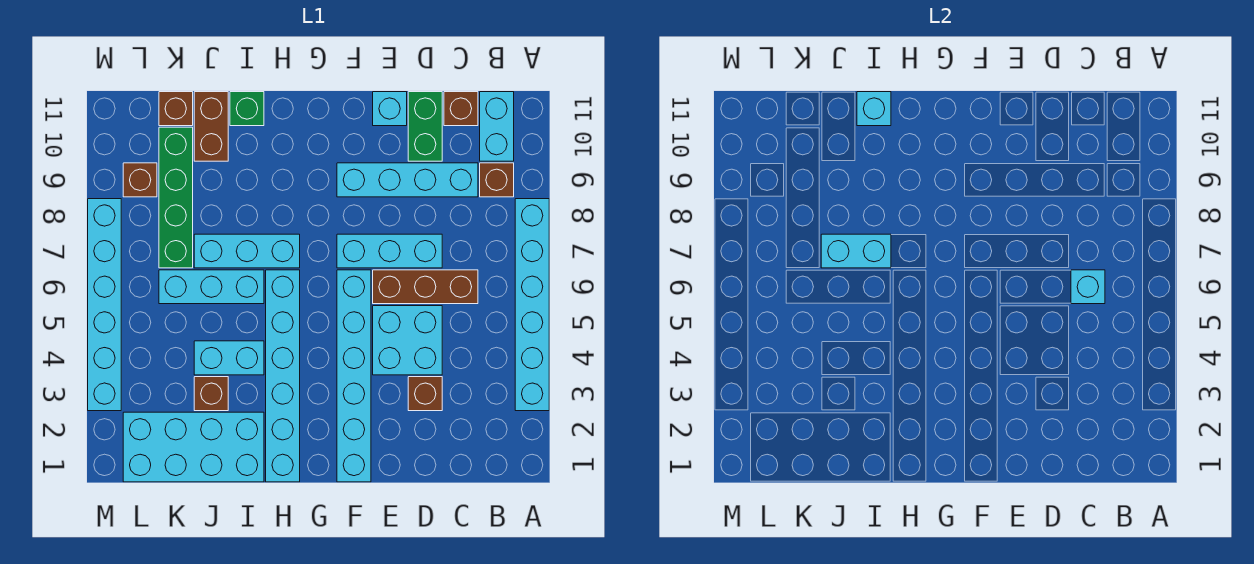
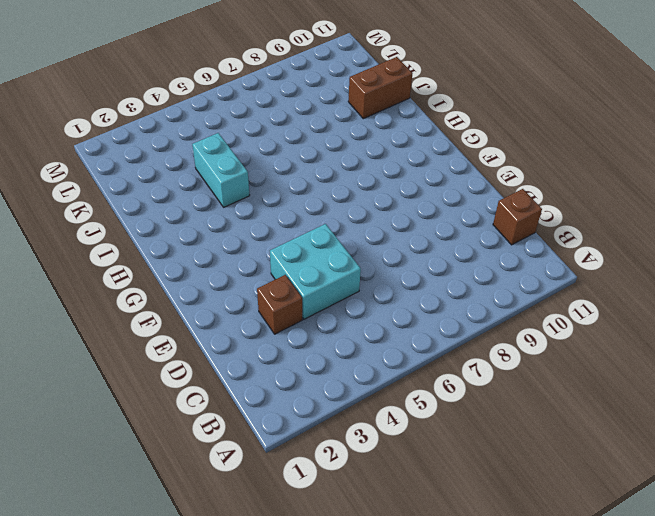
none -> cyan 1x6 brick [515,199,549,411]
none -> brown 1x1 brick [480,163,514,197]
none -> cyan 1x2 brick [480,92,514,161]

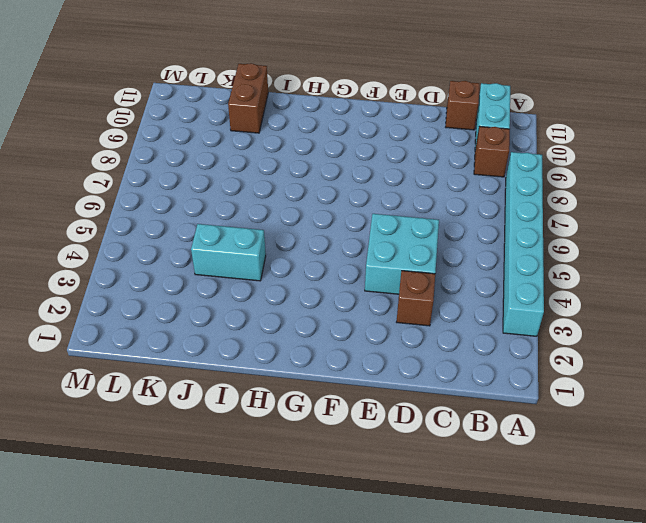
none -> brown 1x3 brick [373,270,478,304]
none -> cyan 1x4 brick [337,163,478,197]
none -> cyan 1x3 brick [337,234,442,268]

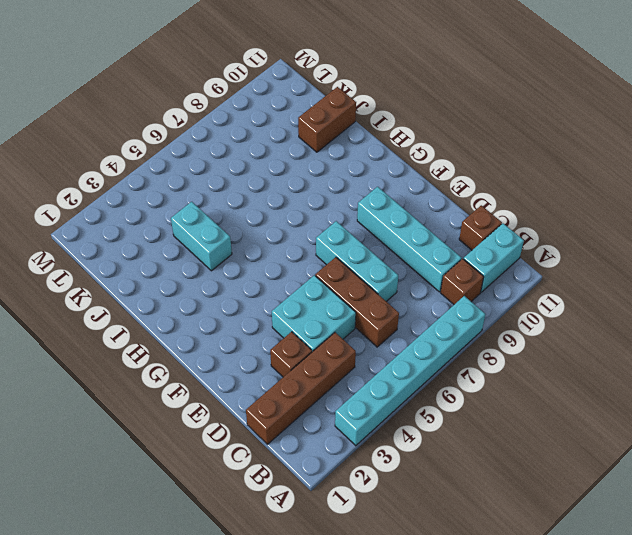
brown 1x4 brick [246,333,356,444] -> none
none -> green 1x2 brick [408,92,442,161]
none -> cyan 1x1 brick [373,92,407,126]
none -> cyan 1x6 brick [337,270,371,482]

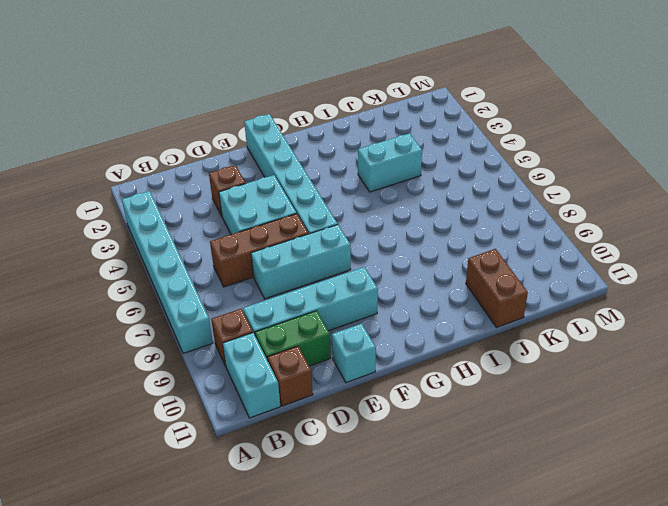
green 1x2 brick [255,311,331,366] -> green 1x2 brick turned to [408,92,442,161]
none -> cyan 1x6 brick [266,270,300,482]
none -> cyan 1x3 brick [194,234,300,268]
none -> cyan 2x4 brick [123,412,264,482]

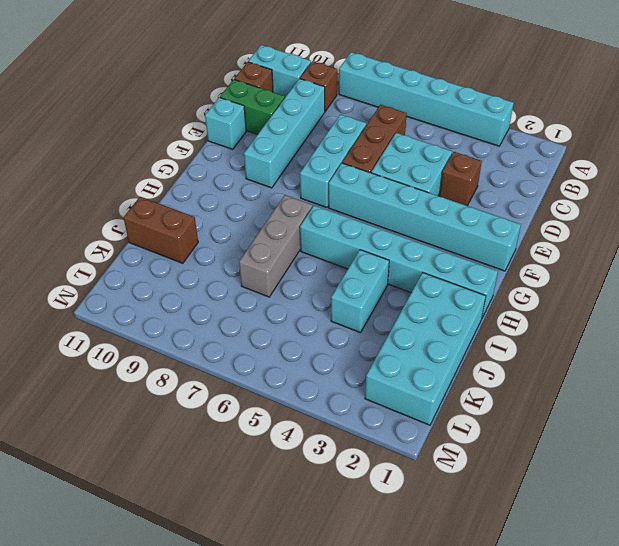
grey 1x3 brick [239,195,313,297] -> cyan 1x3 brick [194,234,300,268]
none -> cyan 1x3 brick [159,270,264,304]
none -> green 1x1 brick [230,92,264,126]
none -> brown 1x1 brick [194,377,228,411]

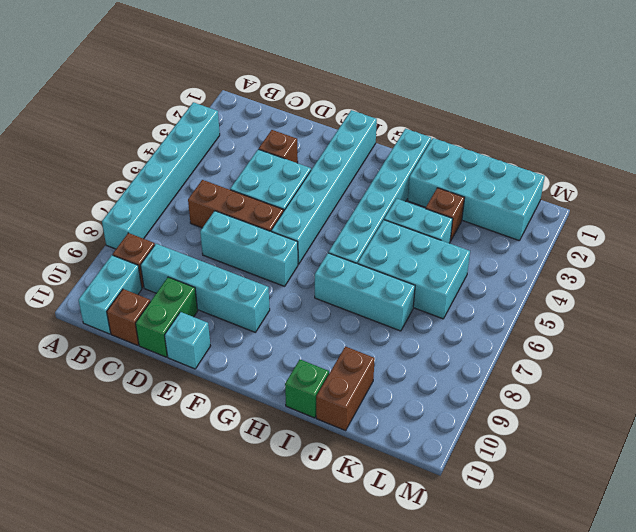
cyan 2x3 brick [358,220,470,319] -> cyan 1x3 brick [159,270,264,304]
none -> green 1x4 brick [159,127,193,268]
none -> brown 1x1 brick [159,92,193,126]
none -> brown 1x1 brick [123,163,157,197]

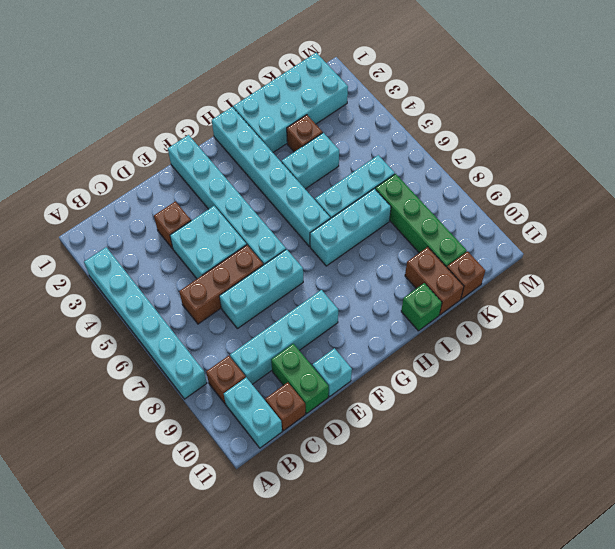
none -> brown 1x1 brick [123,163,157,197]
none -> cyan 1x6 brick [88,199,121,411]
none -> cyan 1x1 brick [1071,270,1105,304]

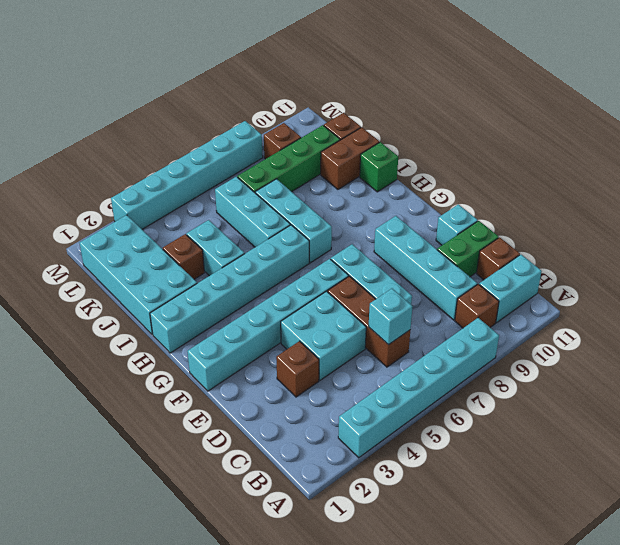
none -> cyan 1x2 brick [821,234,891,268]
none -> cyan 1x1 brick [857,92,891,126]

